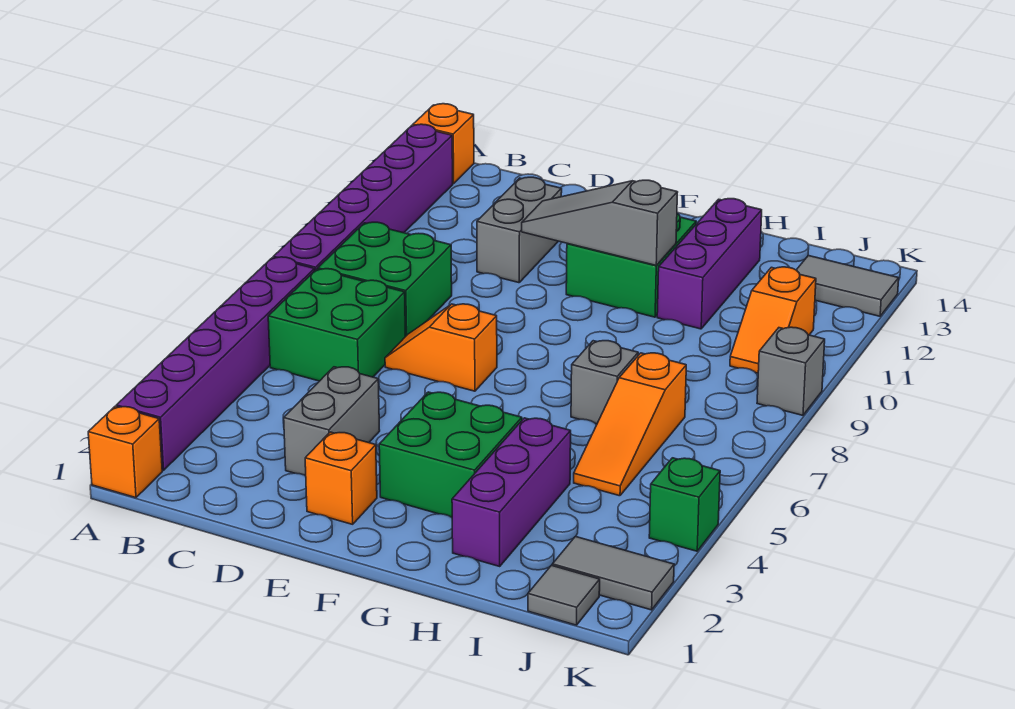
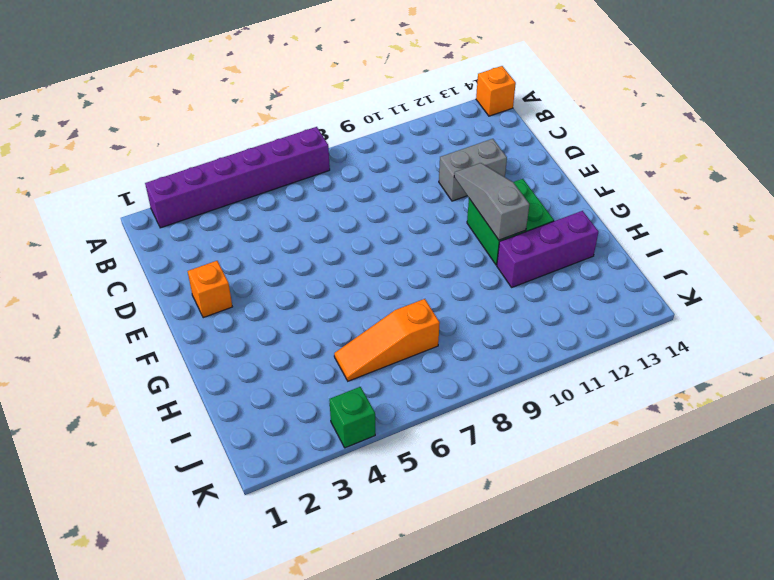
none -> orange 1x1 brick [88,406,162,498]
none -> purple 1x6 brick [273,124,453,270]
none -> green 2x2 brick [268,269,406,381]

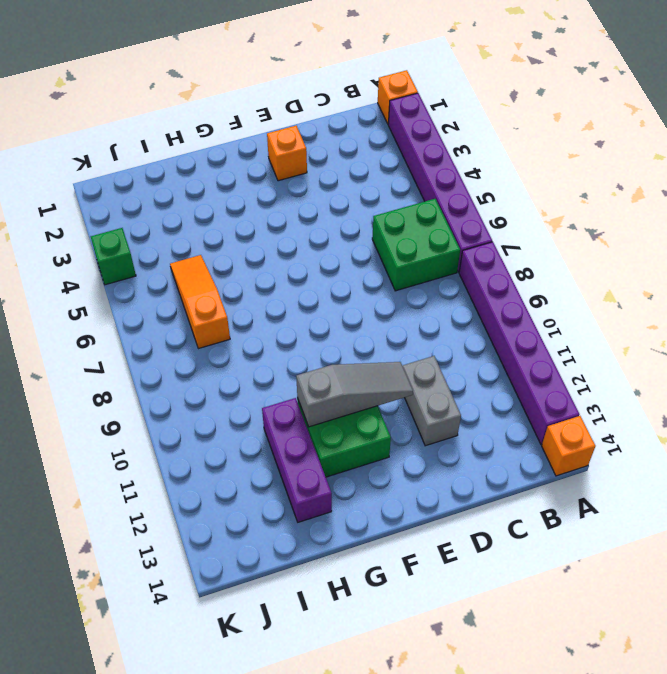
none -> green 2x2 brick [318,222,452,336]
none -> grey 1x2 brick [283,367,380,476]
none -> orange 1x2 slope [385,304,497,391]

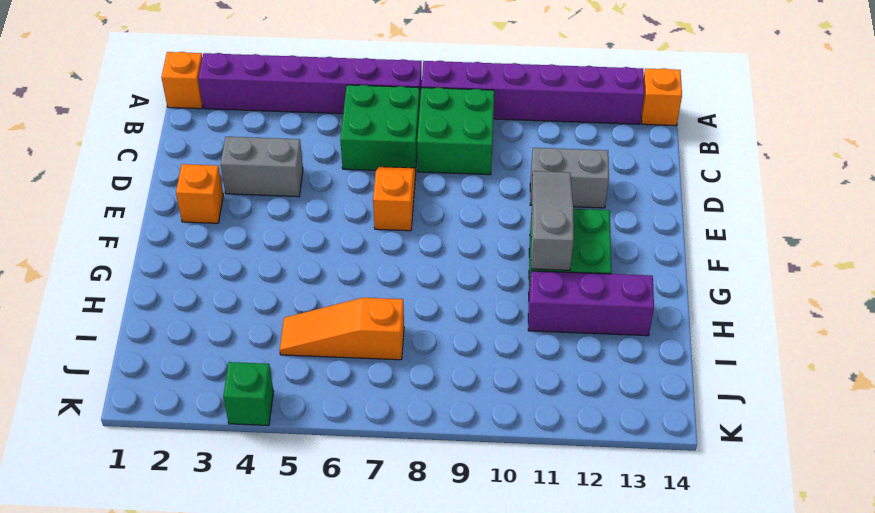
none -> green 2x2 brick [379,392,522,517]
none -> purple 1x3 brick [452,418,571,566]
none -> grey 1x1 brick [571,341,638,424]

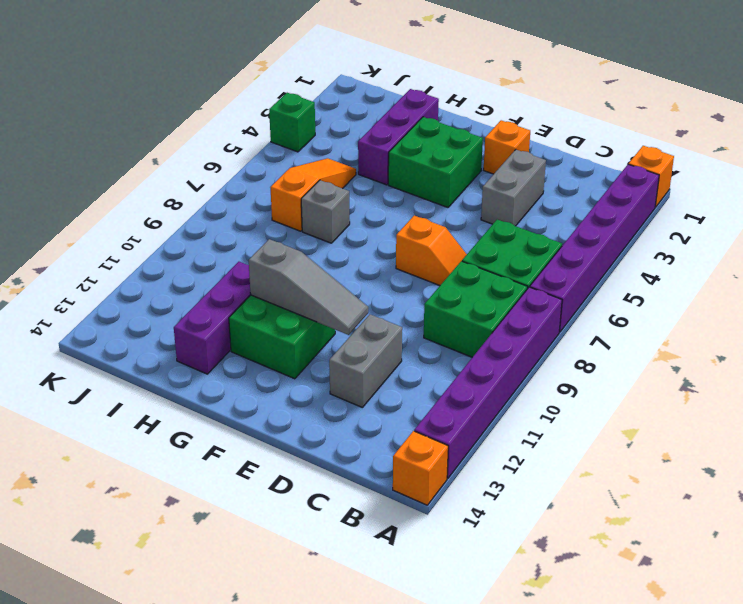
none -> grey 1x1 tile [528,565,600,625]
none -> grey 1x2 tile [552,537,674,610]
none -> orange 1x2 slope [730,267,816,373]

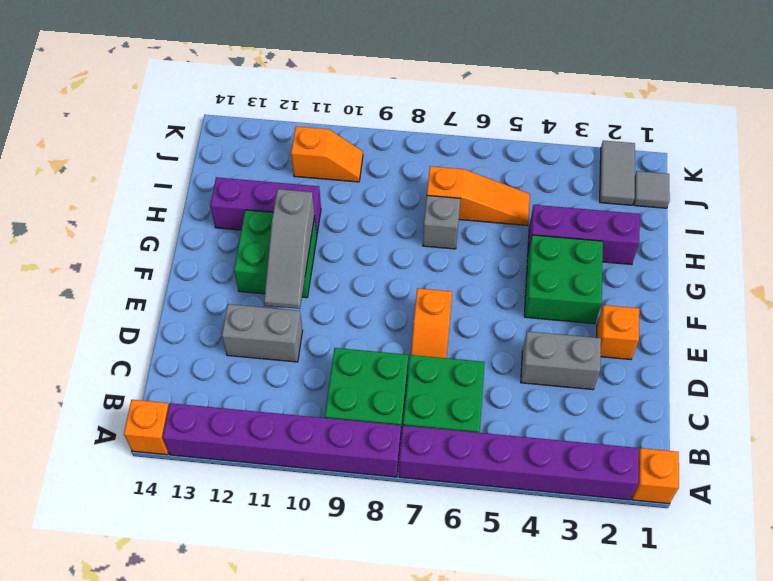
none -> grey 1x2 tile [797,256,899,316]
none -> green 1x1 brick [649,458,720,551]
none -> grey 1x1 brick [757,327,825,415]

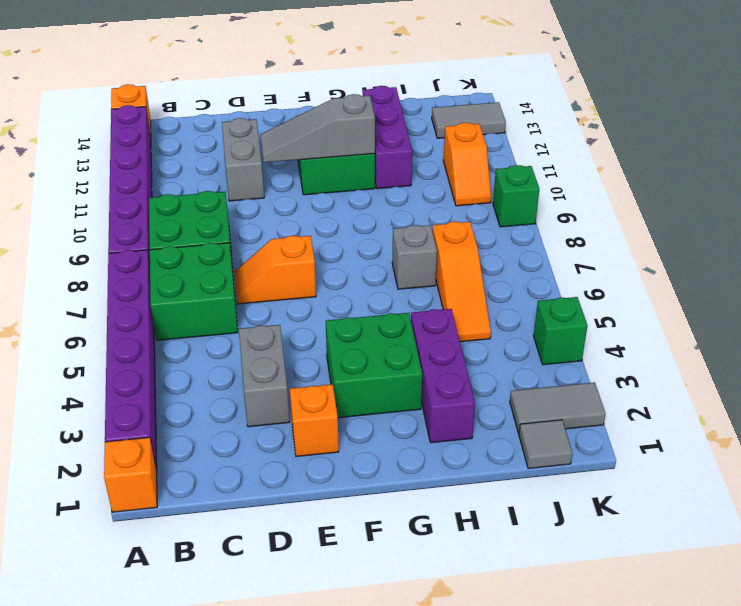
green 1x1 brick [493,165,539,227] -> grey 1x1 brick [757,327,825,415]

